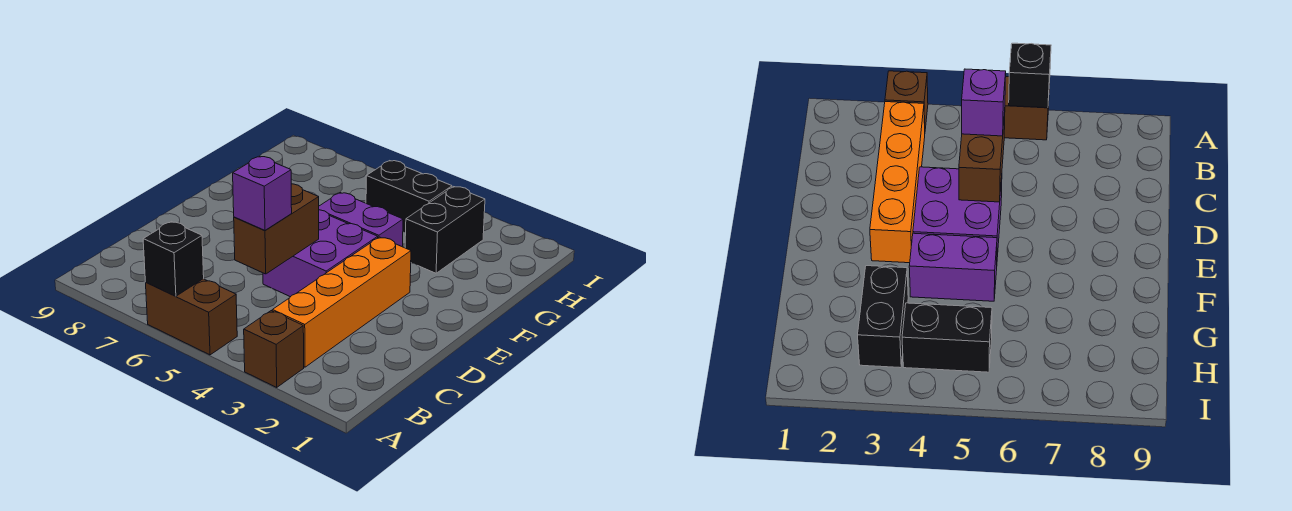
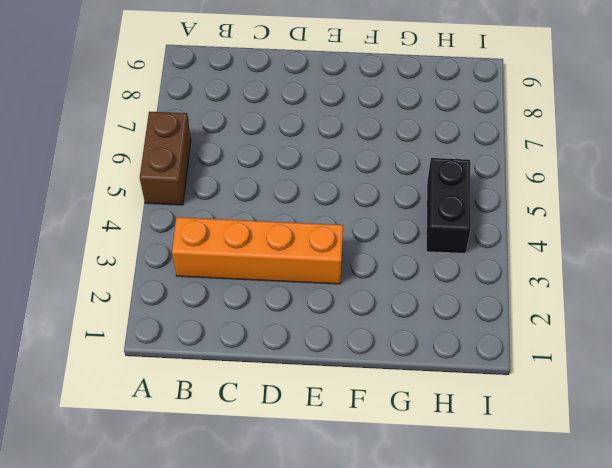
none -> brown 1x1 brick [244,311,304,387]
none -> purple 2x2 brick [263,210,378,297]

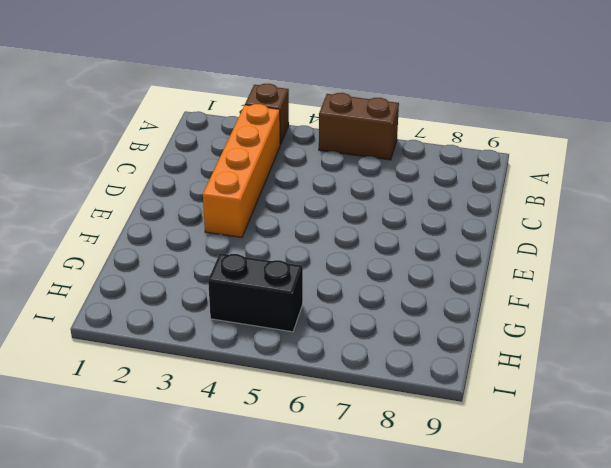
none -> purple 2x2 brick [263,210,378,297]
none -> purple 1x2 brick [319,193,403,246]

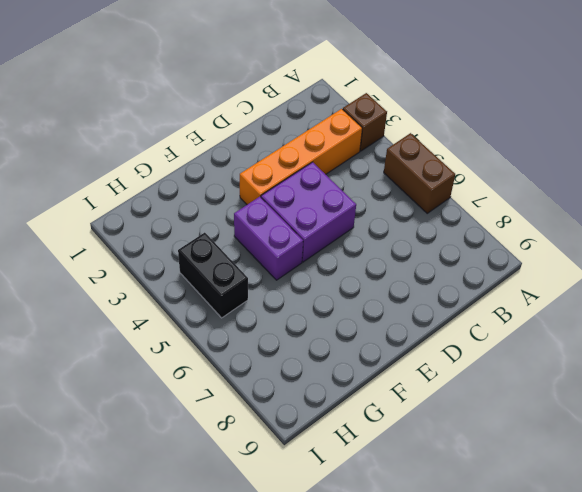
none -> black 1x2 brick [405,187,485,273]
none -> black 1x1 brick [143,221,204,296]

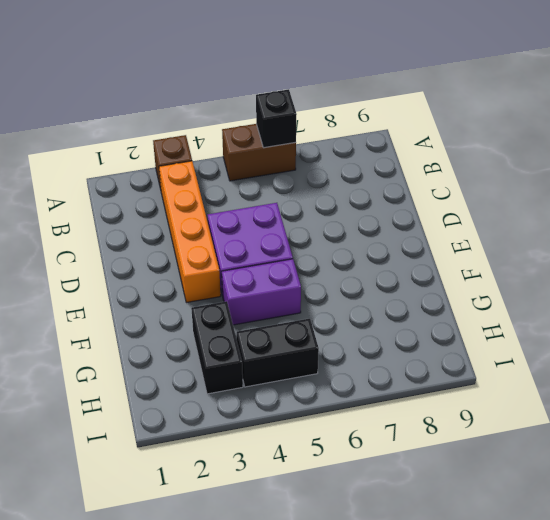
none -> brown 1x2 brick [234,184,319,274]
none -> purple 1x1 brick [233,156,292,231]

